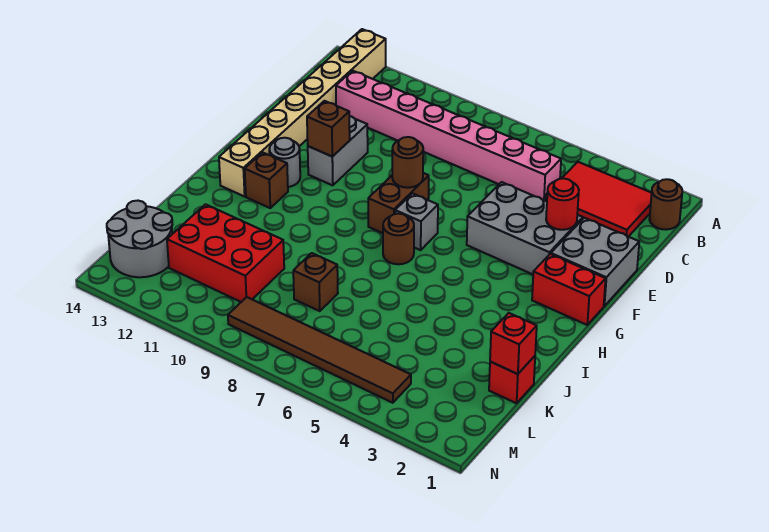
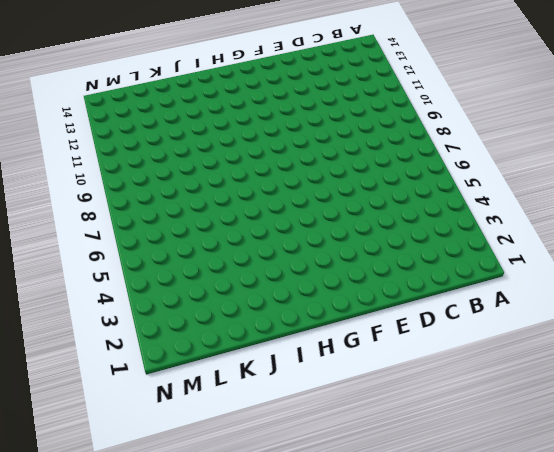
none -> tan 1x8 brick [219,29,386,196]
none -> brown 1x1 round brick [649,179,682,230]
none -> red 2x3 tile [545,162,652,237]

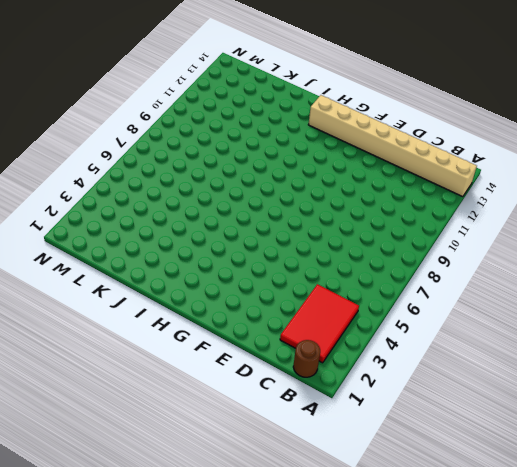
none -> pink 1x8 brick [336,71,561,200]
none -> grey 2x2 brick [551,218,639,306]
none -> grey 2x3 brick [467,182,583,274]

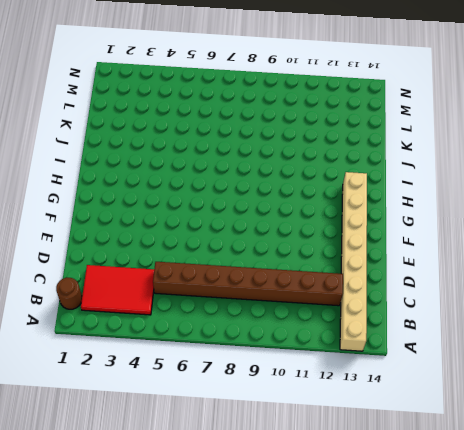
brown 1x8 brick [153,262,343,306] -> pink 1x8 brick [336,71,561,200]
none -> grey 2x2 brick [551,218,639,306]
none -> grey 2x3 brick [467,182,583,274]
none -> grey 1x2 brick [308,116,368,185]

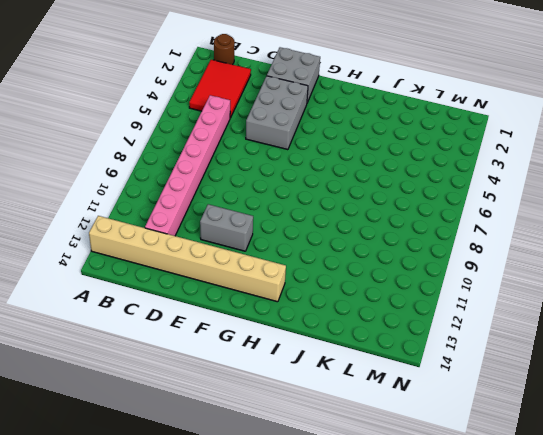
none -> brown 1x2 brick [368,173,429,233]
none -> red 1x2 brick [532,254,606,325]
none -> grey 1x1 brick [395,193,438,250]

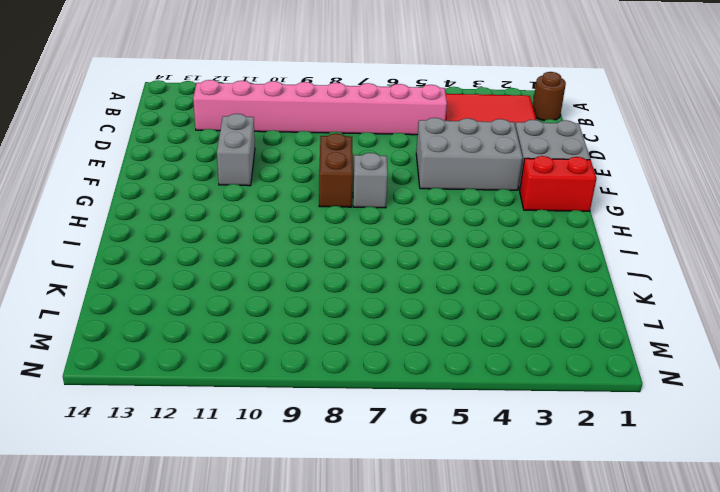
none -> tan 1x8 brick [219,29,386,196]
none -> grey 1x1 round brick [269,138,300,187]
none -> brown 1x1 round brick [383,214,414,264]

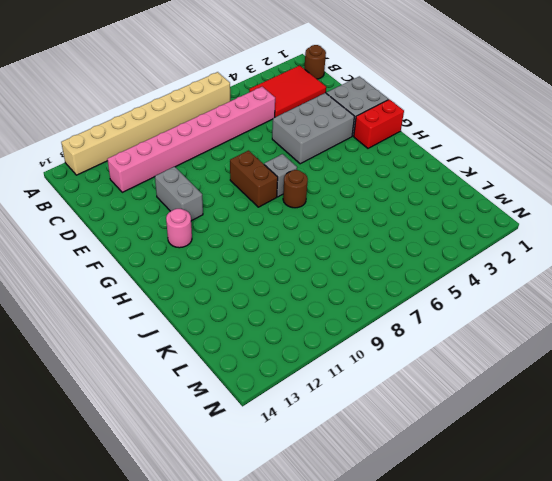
tan 1x8 brick [61,72,230,175] -> tan 1x8 brick turned to [219,29,386,196]
pink 1x1 round brick [166,209,192,248] -> grey 1x1 round brick [269,138,300,187]
none -> brown 1x1 brick [245,152,288,208]
none -> red 1x1 brick [489,356,535,403]
none -> brown 1x1 brick [293,253,338,311]

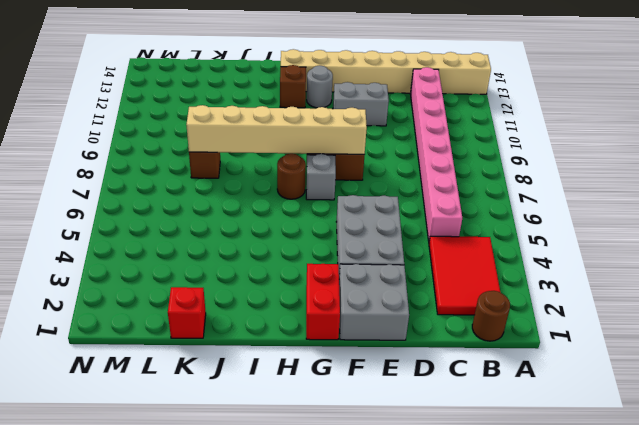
tan 1x6 brick [186,105,367,154] -> brown 1x1 round brick [392,137,423,188]
none -> red 2x3 brick [167,204,284,302]
none -> grey 2x2 round brick [107,201,173,277]
none -> brown 1x6 tile [228,297,411,403]

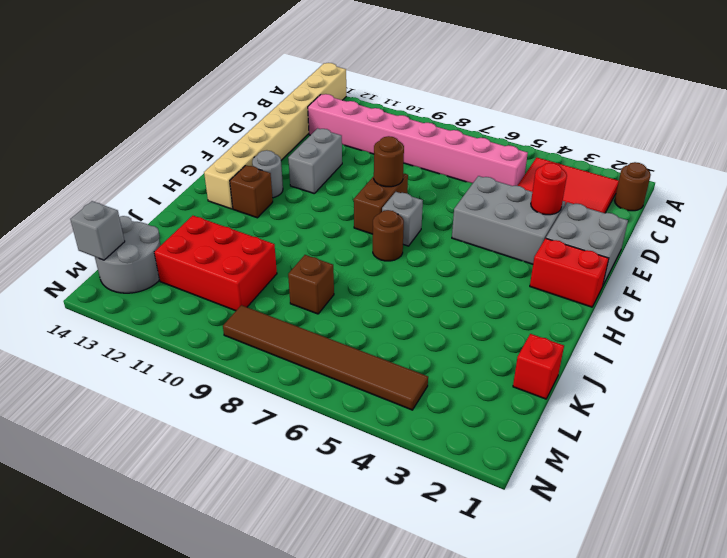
grey 1x1 brick [70,201,125,260] -> none
none -> brown 1x1 brick [307,101,350,157]
none -> red 1x1 brick [490,313,537,374]

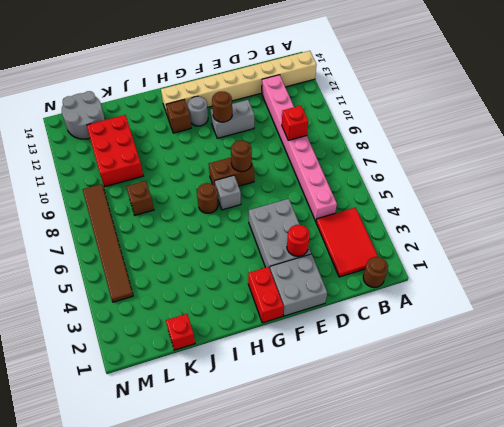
red 1x1 brick [282,106,308,140] -> red 1x1 brick moved to [490,313,537,374]
brown 1x1 round brick [212,92,232,122] -> brown 1x1 brick [307,101,350,157]

